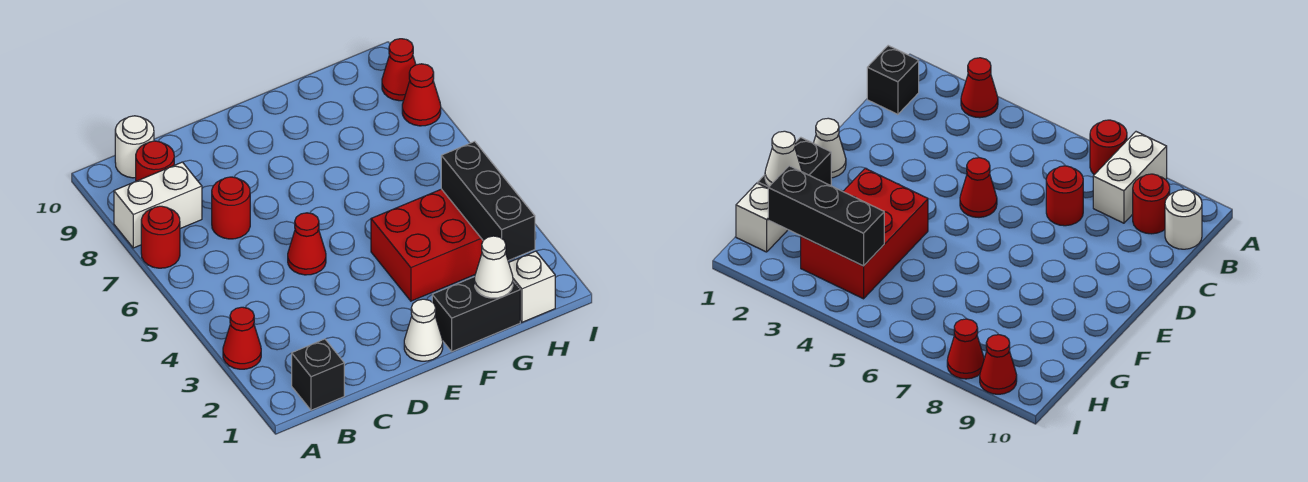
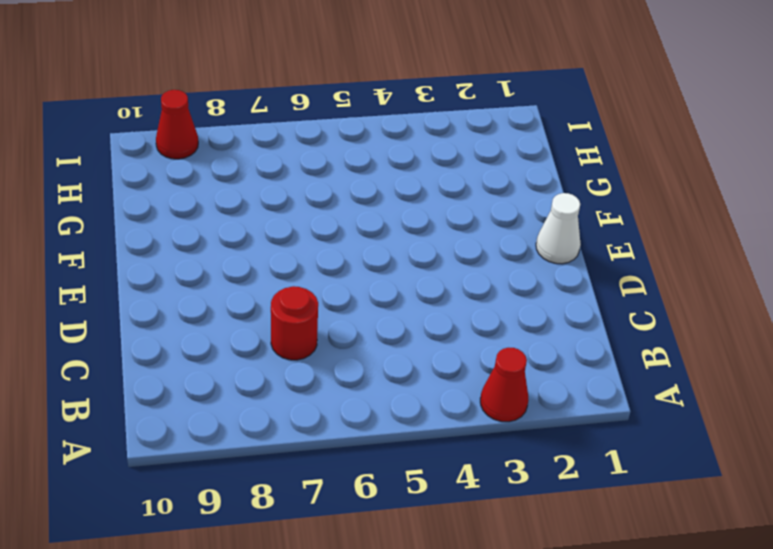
none -> red 1x1 round brick [141,206,180,268]
none -> white 1x2 brick [114,162,202,248]
none -> black 1x1 brick [292,339,344,410]

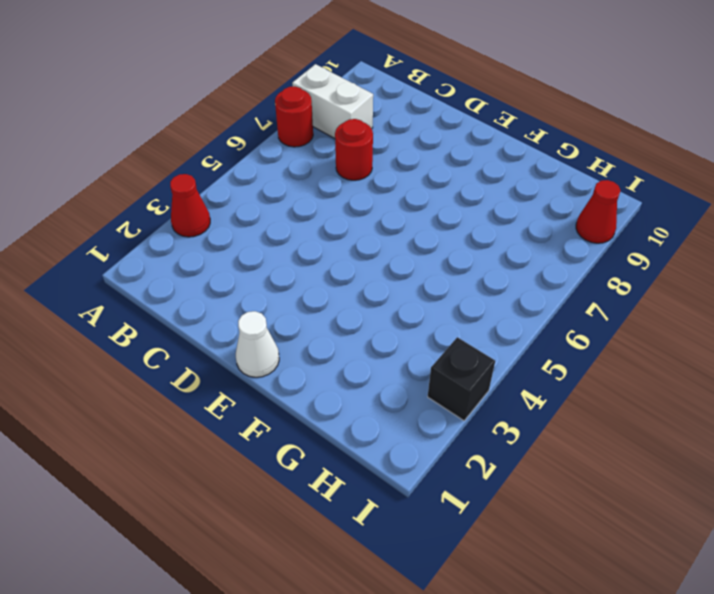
black 1x1 brick [428,337,495,421] -> black 1x1 brick moved to [292,339,344,410]
none -> red 1x1 round brick [136,141,174,181]
none -> white 1x1 round brick [115,116,154,178]
none -> red 1x1 cone [288,213,326,275]

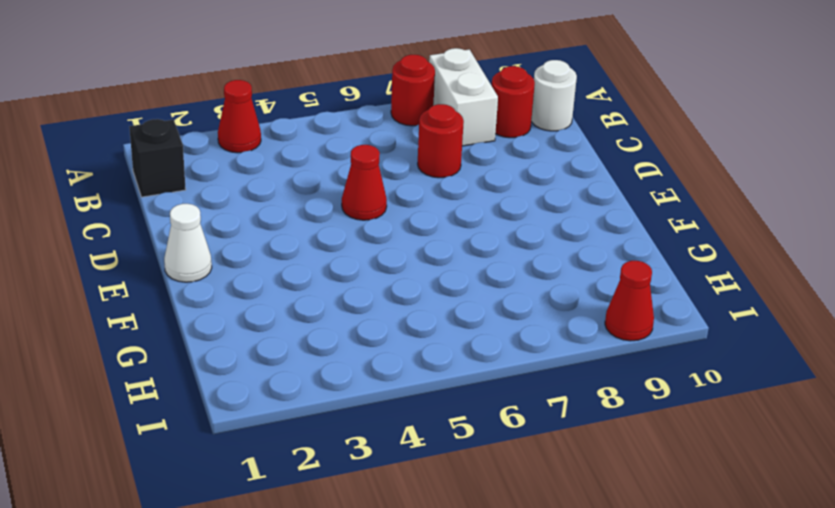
none -> black 1x2 brick [432,277,520,351]
none -> red 2x3 brick [371,189,483,301]
none -> white 1x1 brick [509,251,555,322]

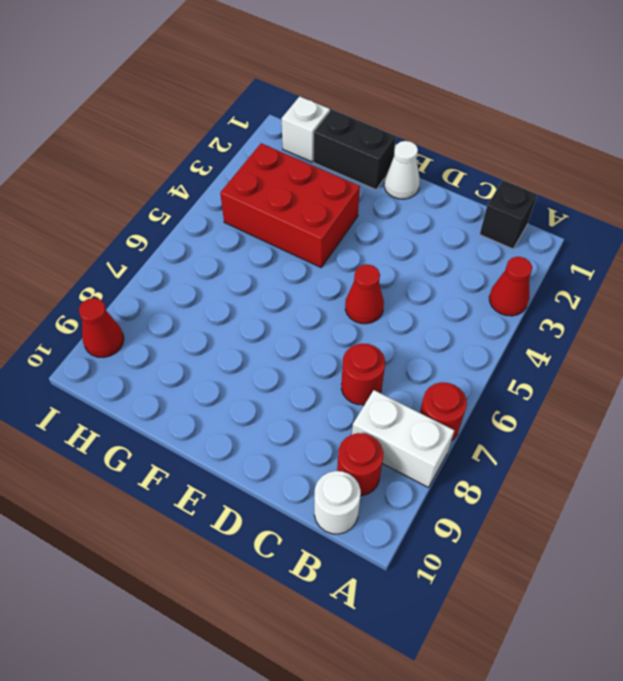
none -> red 1x1 cone [402,64,441,126]
none -> white 1x1 cone [475,236,513,298]
none -> black 1x3 brick [441,141,535,261]

